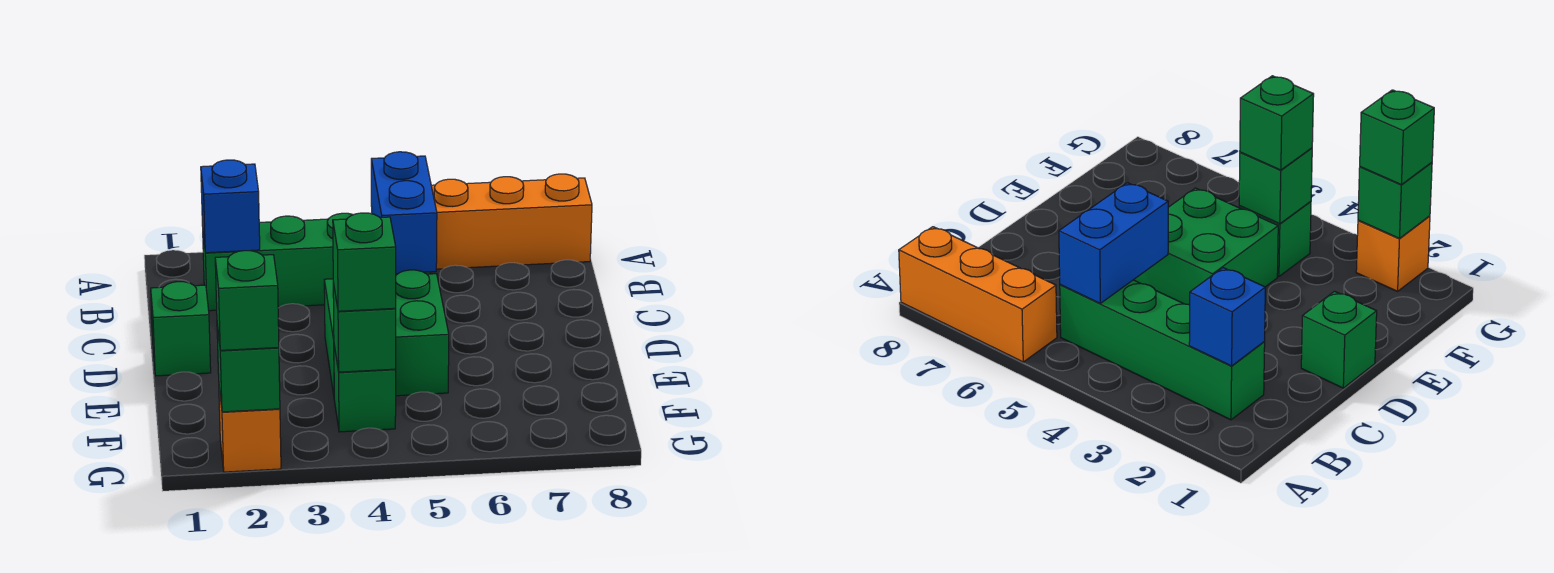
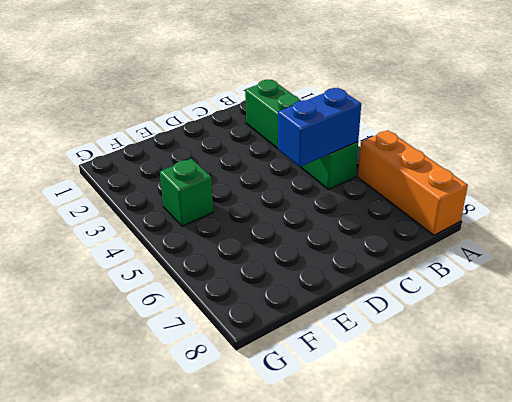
none -> green 1x1 brick [151,282,211,376]
none -> green 2x2 brick [324,270,449,396]
none -> orange 1x1 brick [219,388,281,472]

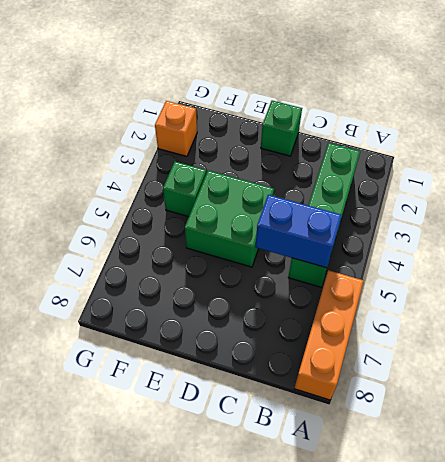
none -> blue 1x1 brick [201,160,260,253]
none -> green 1x1 brick [333,283,396,372]
none -> green 1x1 brick [217,324,280,412]

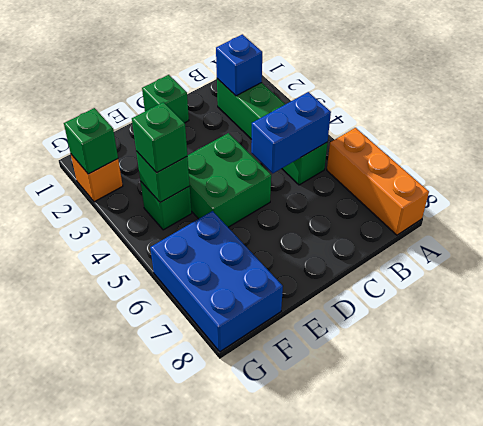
blue 2x3 brick [150,211,283,352] -> none
none -> green 1x1 brick [215,251,279,350]

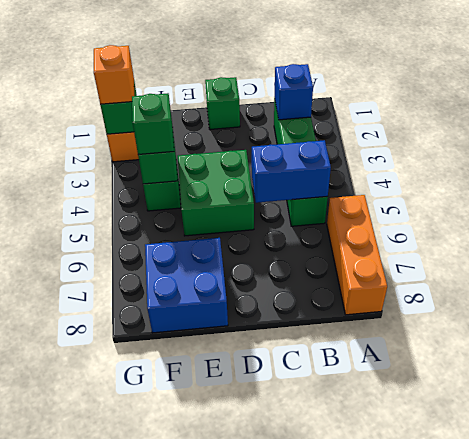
blue 2x2 brick [145,238,228,333] -> none
orange 1x1 brick [94,45,134,104] -> green 1x1 brick [215,251,279,350]

